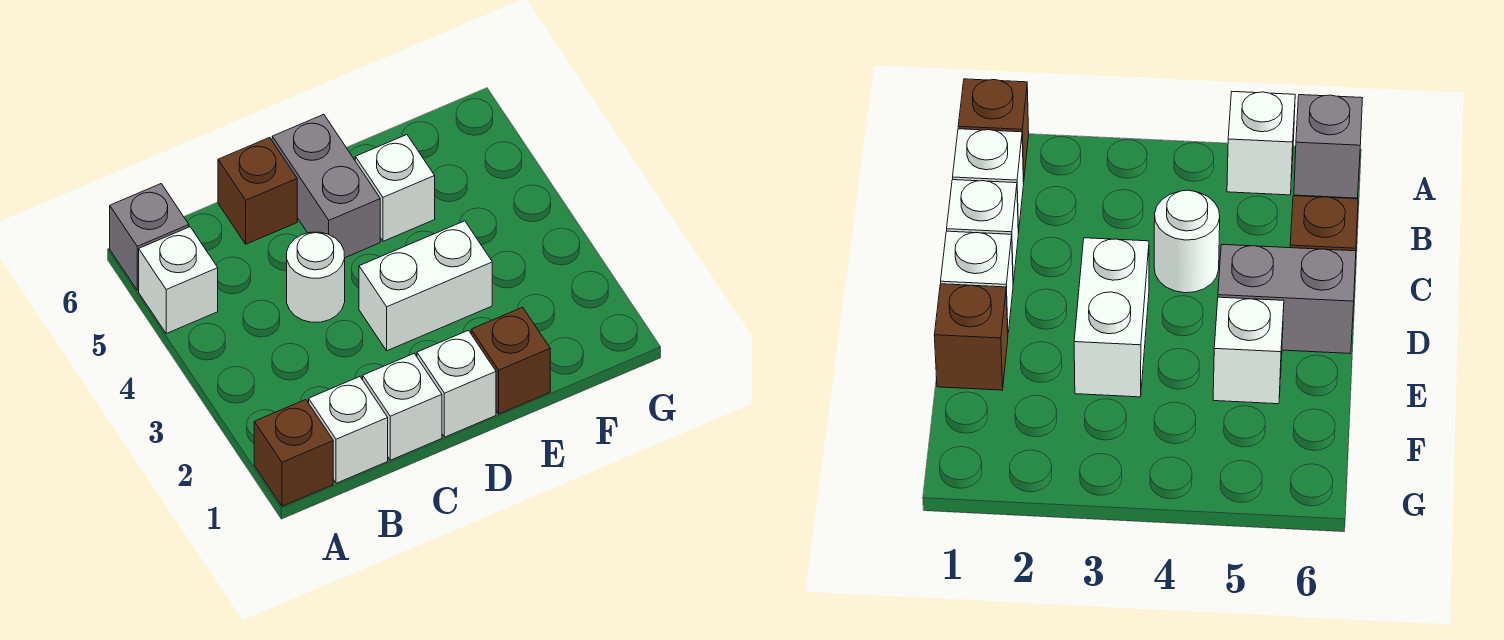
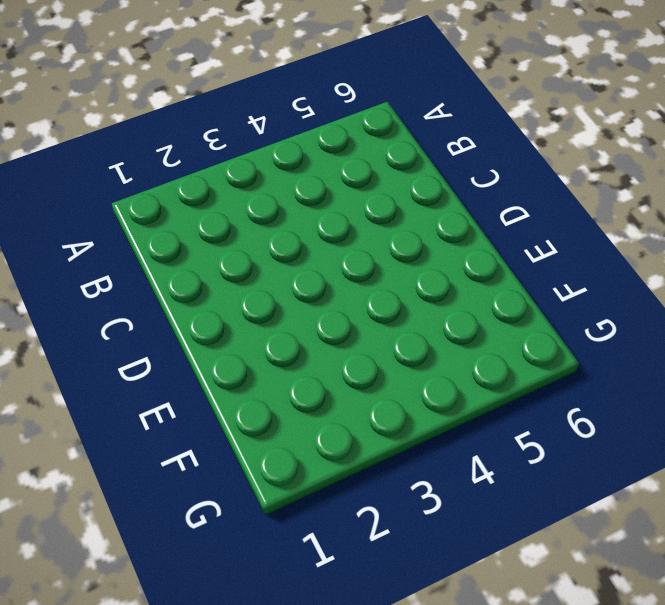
none -> brown 1x1 brick [254,400,333,506]
none -> white 1x1 brick [139,227,218,334]
none -> grey 1x1 brick [110,184,189,290]

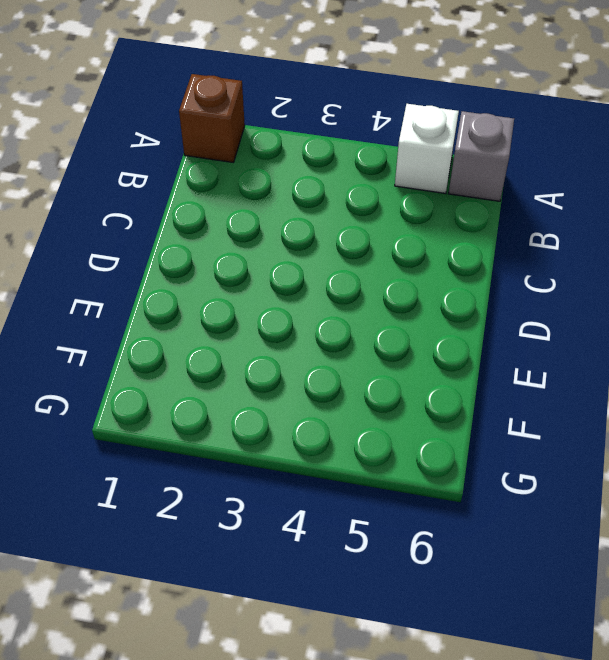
none -> white 1x1 brick [309,377,388,483]
none -> white 1x1 brick [363,354,442,460]
none -> white 1x1 round brick [287,232,345,322]

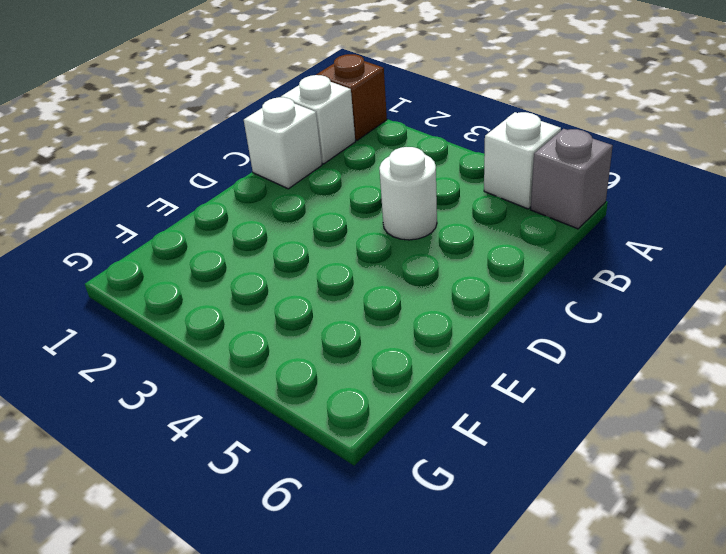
none -> brown 1x1 brick [218,137,297,244]
none -> white 1x1 brick [417,330,496,437]
none -> white 1x2 brick [359,221,492,351]

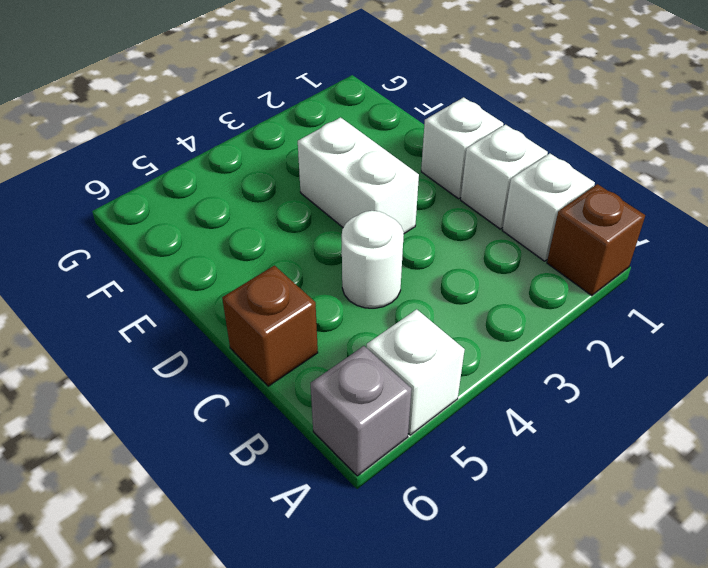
none -> grey 1x2 brick [272,114,380,258]
none -> brown 1x1 brick [471,307,550,414]
none -> white 1x1 brick [355,135,435,241]

